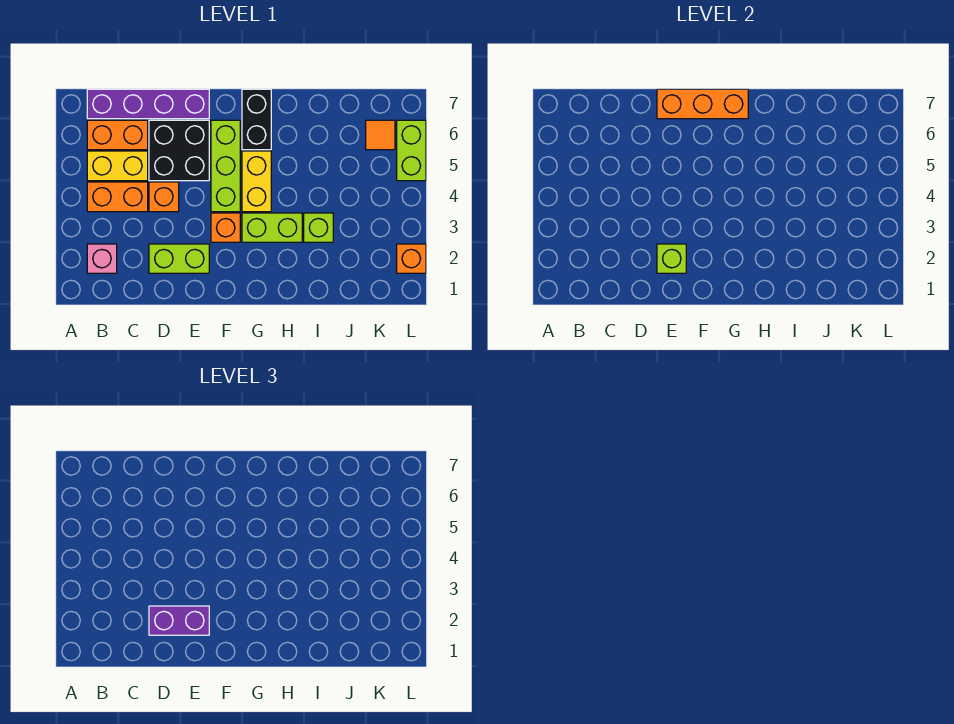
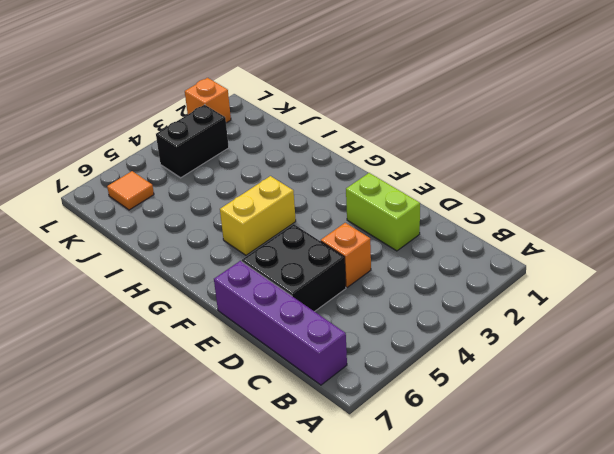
black 1x2 brick [156,105,229,178] -> black 1x2 brick moved to [242,89,271,150]
none -> pink 1x1 brick [87,244,117,273]
none -> orange 1x2 brick [87,182,148,212]
none -> yellow 1x2 brick [87,151,148,181]

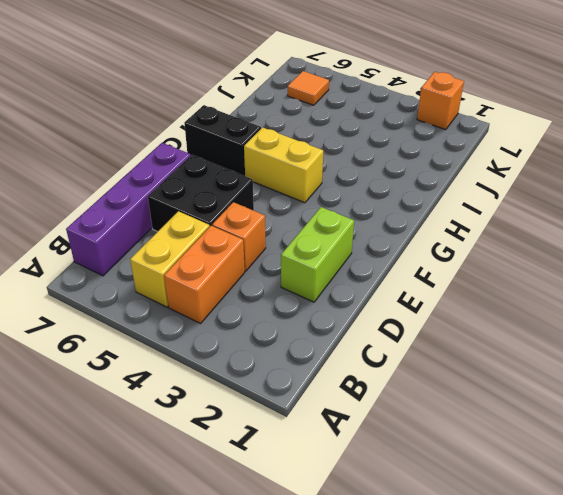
none -> pink 1x1 brick [87,244,117,273]
none -> orange 1x2 brick [87,120,148,150]
none -> orange 1x1 brick [211,213,240,242]

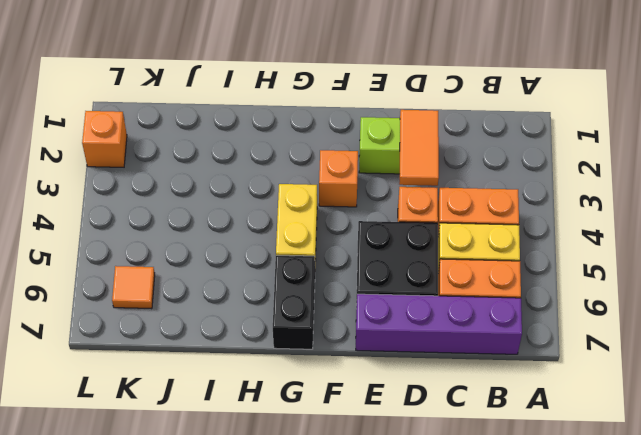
orange 1x2 tile [399,110,439,186] -> none
none -> pink 1x1 brick [87,244,117,273]
none -> lime 1x3 brick [211,120,240,212]
none -> lime 1x2 brick [242,213,302,242]

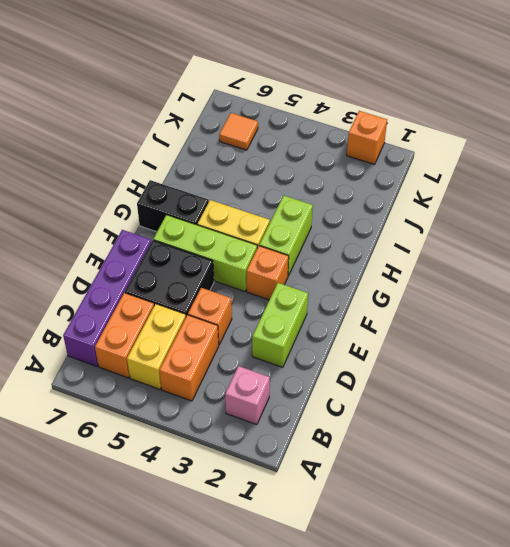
none -> lime 1x1 brick [304,213,333,242]
none -> lime 1x2 brick [397,120,426,181]
none -> lime 1x1 brick [657,244,686,273]

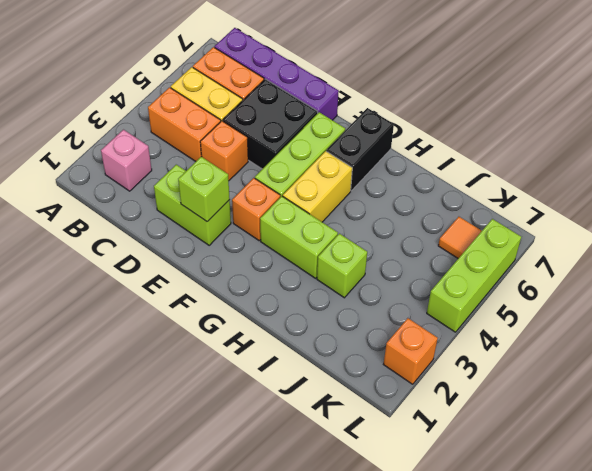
lime 1x3 brick [427,219,521,332] -> lime 1x2 brick [397,120,426,181]
none -> orange 1x3 brick [657,89,748,119]
none -> purple 1x2 brick [149,606,209,635]

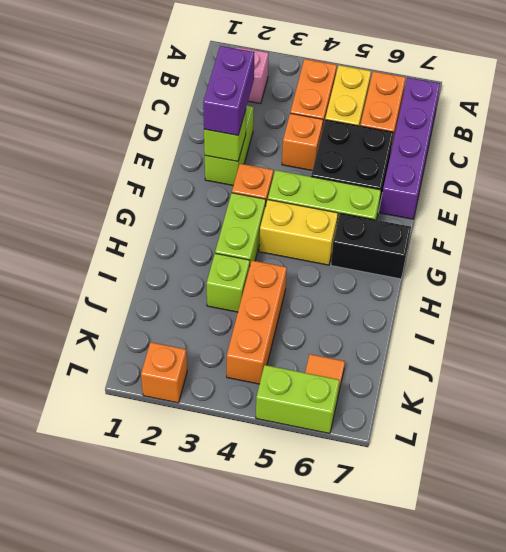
orange 1x3 brick [227,261,287,384] -> orange 1x3 brick moved to [657,89,748,119]

